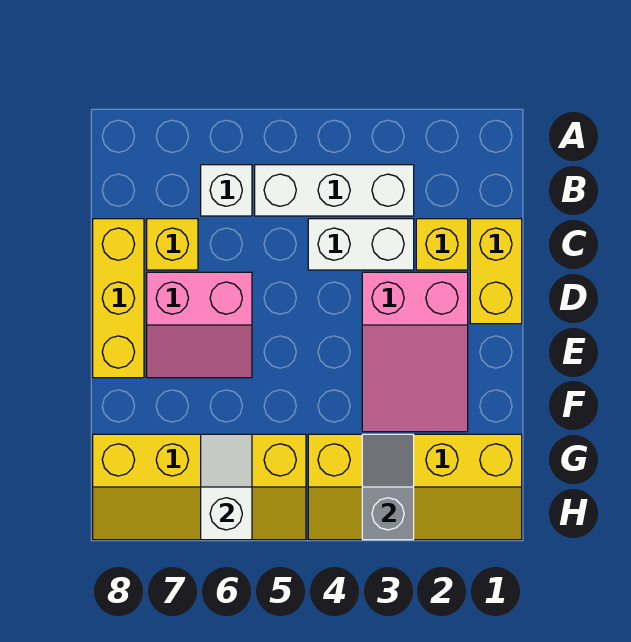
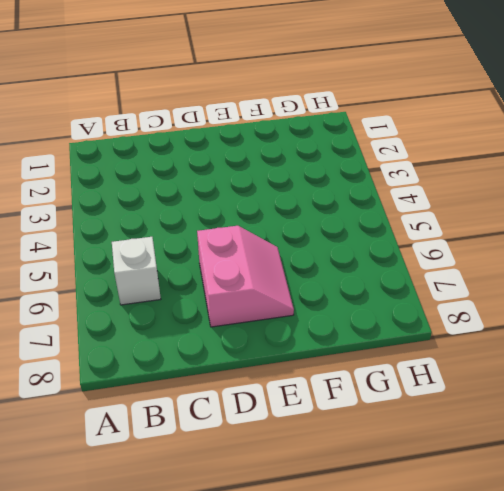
none -> white 1x3 brick [255,165,414,216]
none -> yellow 1x2 brick [470,219,522,324]
none -> yellow 1x1 brick [416,219,468,270]

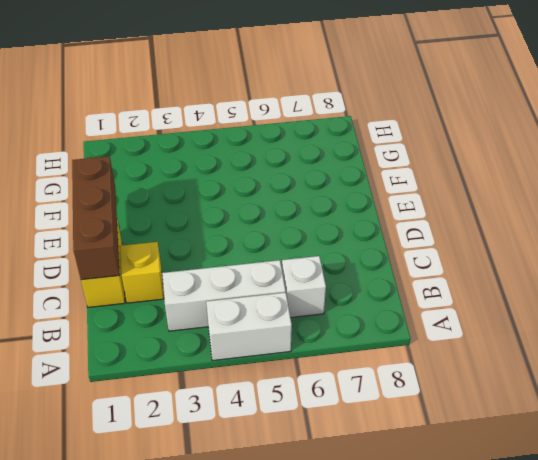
white 1x2 brick [206,292,292,360] -> white 1x2 brick moved to [308,219,414,270]
brown 1x3 brick [72,156,120,280] -> none
none -> yellow 1x1 brick [147,219,198,270]
none -> yellow 1x3 brick [93,219,144,378]
none -> pink 2x3 slope [362,272,468,432]

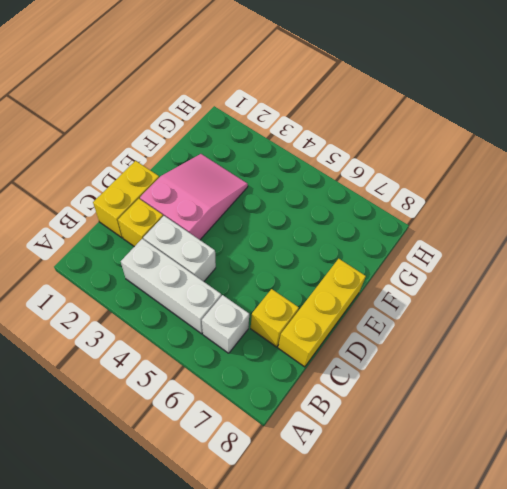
none -> pink 2x2 slope [147,272,252,378]
none -> yellow 2x4 slope [308,434,522,540]
none -> yellow 2x4 slope [93,434,306,540]

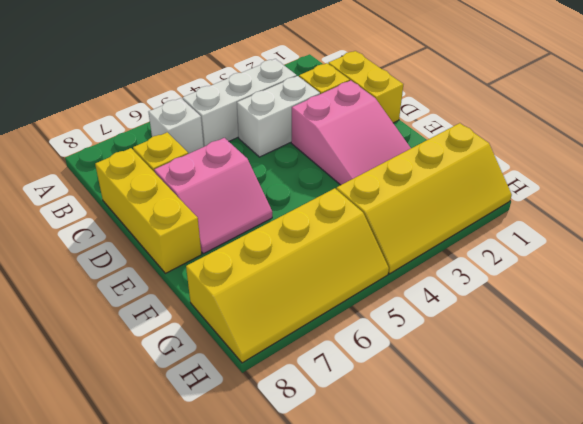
none -> grey 1x2 slope [362,434,414,540]
none -> white 1x2 slope [201,434,252,540]

